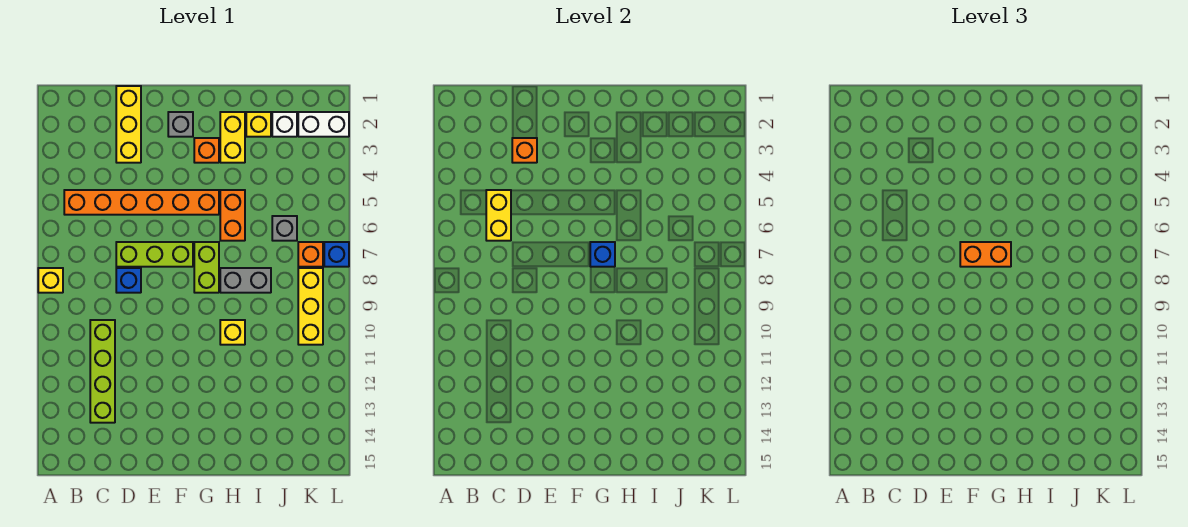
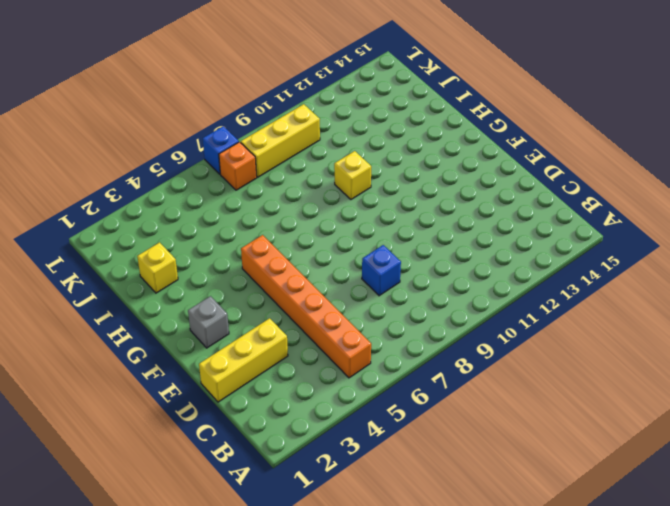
none -> yellow 1x1 brick [38,268,63,293]
none -> lime 1x4 brick [90,320,115,423]
none -> lime 1x3 brick [116,242,193,267]

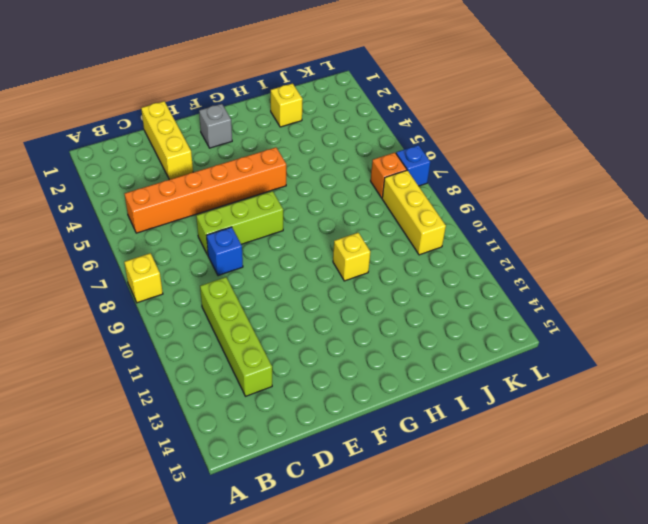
none -> orange 1x1 brick [194,138,219,163]
none -> lime 1x2 brick [194,242,219,293]
none -> yellow 1x2 brick [220,112,245,163]

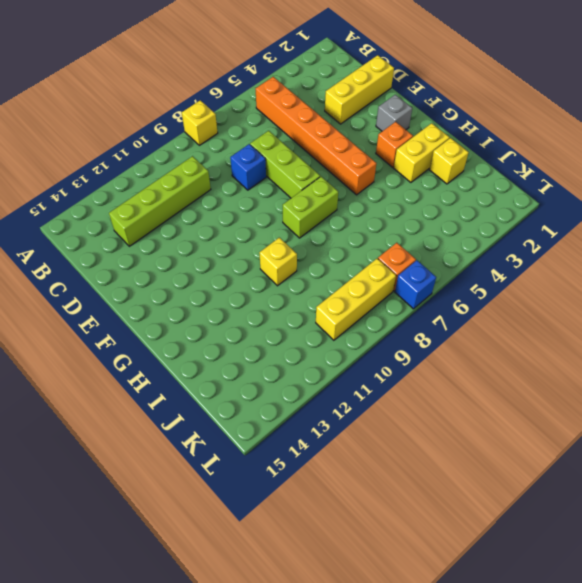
none -> orange 1x2 brick [220,190,245,241]
none -> grey 1x2 brick [220,268,271,293]
none -> white 1x1 brick [272,112,297,137]

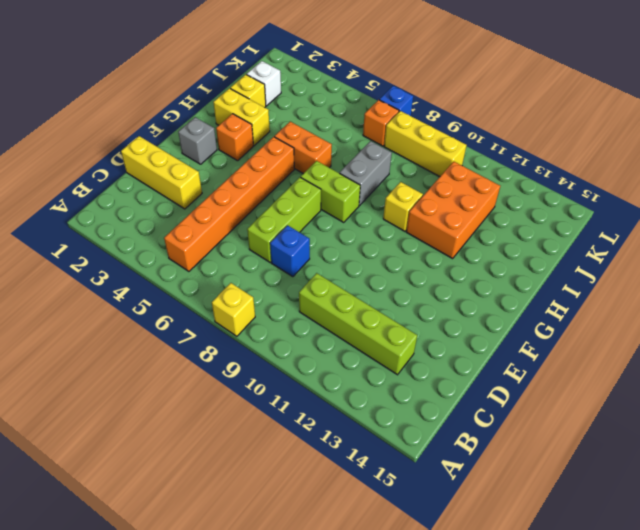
orange 2x3 brick [406,162,500,259] -> none
none -> grey 1x1 brick [272,216,297,241]
none -> white 1x2 brick [298,112,349,137]
none -> yellow 1x2 brick [486,190,511,241]

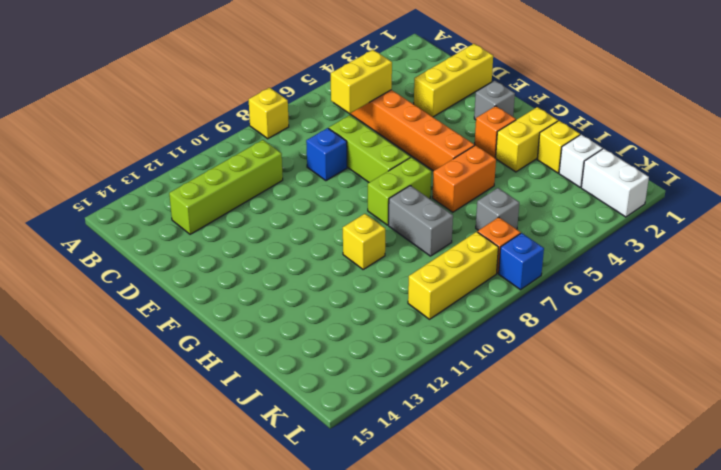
none -> orange 1x1 brick [512,138,537,163]
none -> blue 1x1 brick [590,242,615,267]
none -> orange 1x2 brick [960,242,1011,267]

